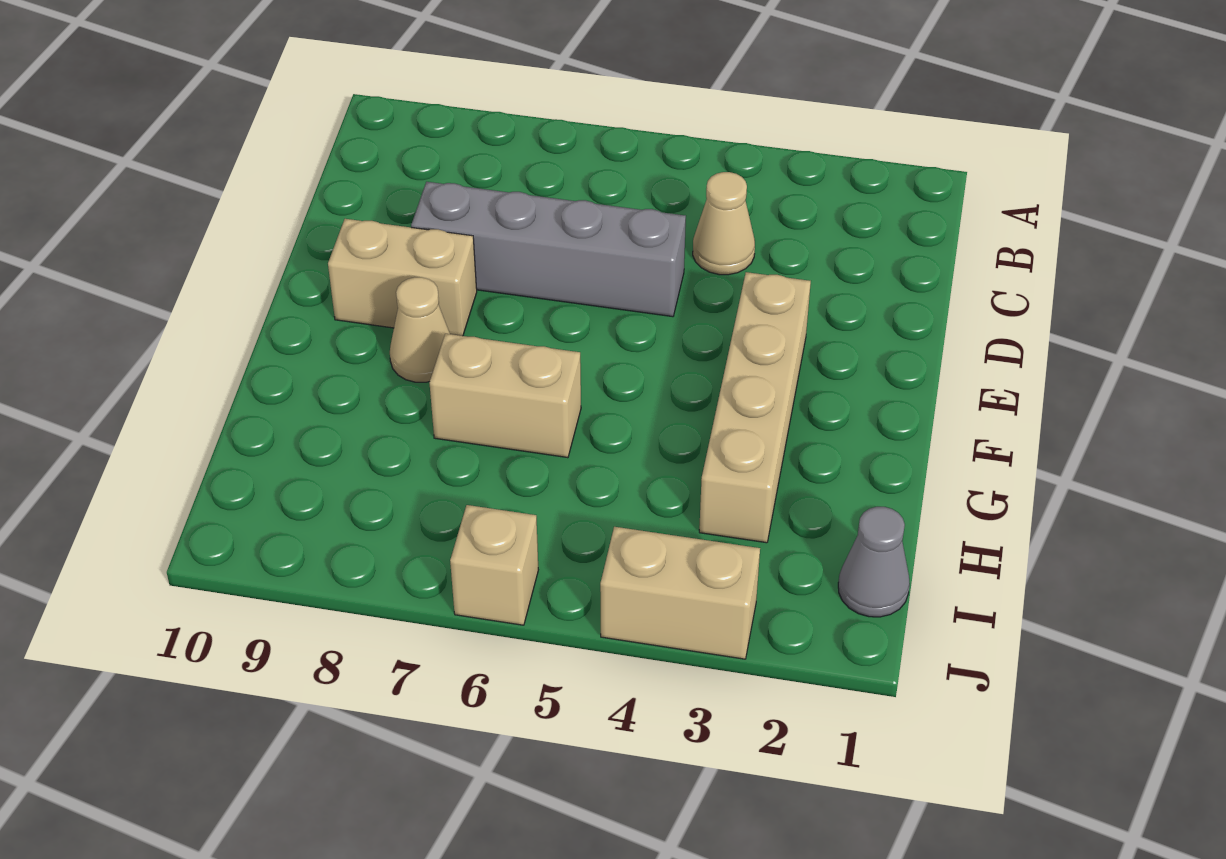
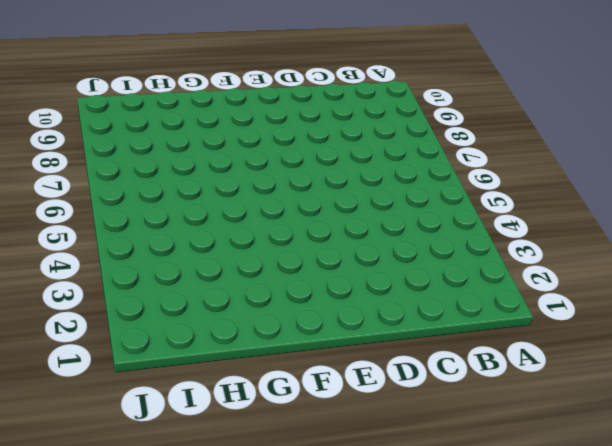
none -> tan 1x1 cone [693,172,755,275]
none -> grey 1x4 brick [411,182,686,317]

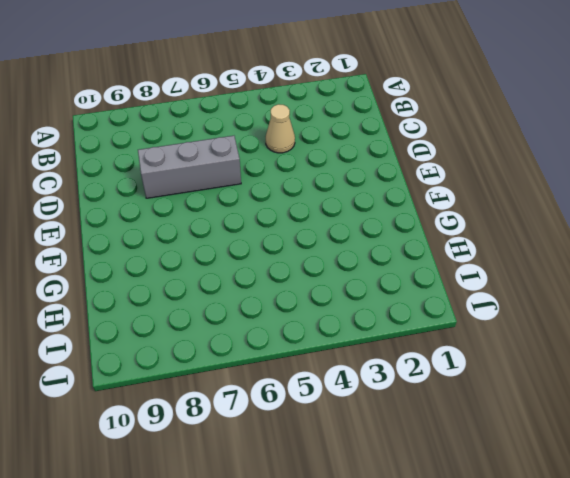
grey 1x3 brick [138,136,241,198] -> grey 1x4 brick [411,182,686,317]
none -> tan 1x4 brick [699,272,811,543]
none -> tan 1x2 brick [328,219,477,336]

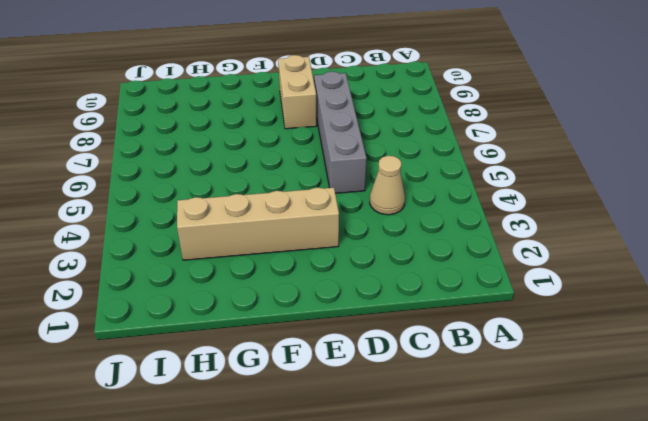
none -> tan 1x1 cone [390,277,450,382]
none -> tan 1x2 brick [430,334,581,458]

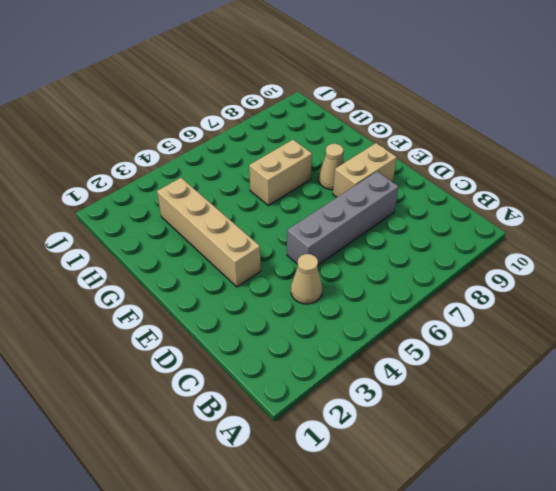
none -> grey 1x1 cone [838,507,910,617]
none -> tan 1x2 brick [600,527,760,659]

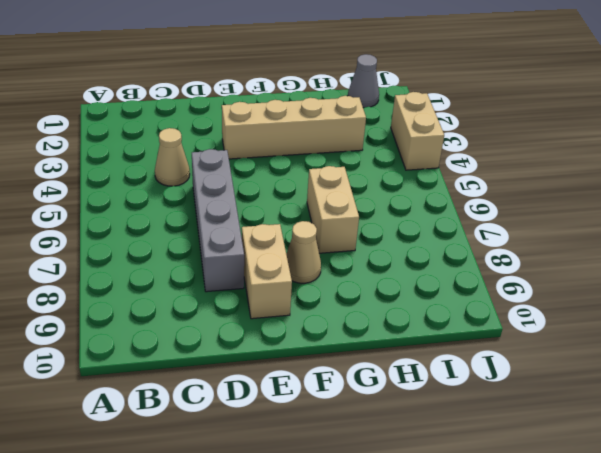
none -> tan 1x1 brick [450,505,538,625]

